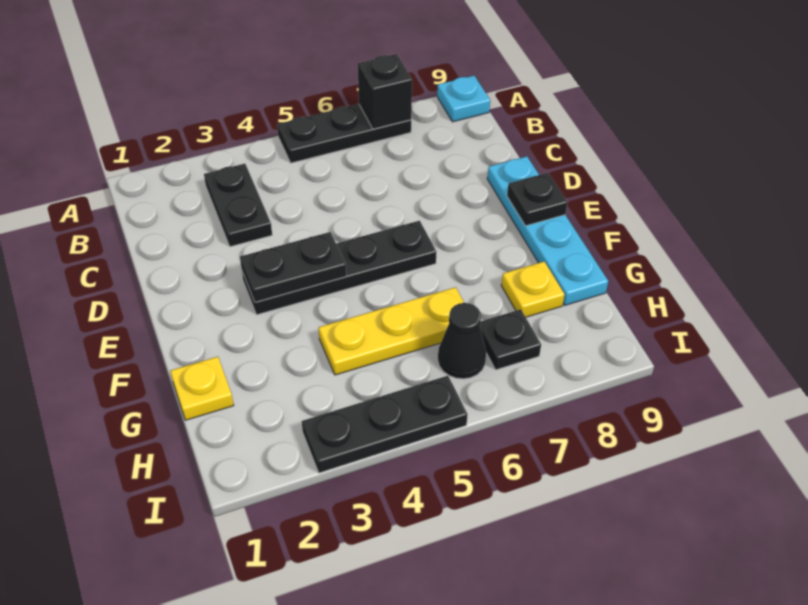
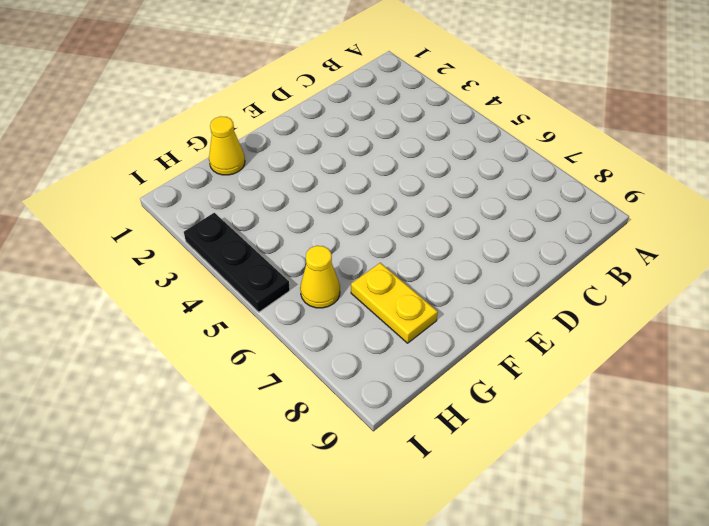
yellow 1x1 cone [209,116,245,175] -> yellow 1x1 plate [170,357,234,420]
yellow 1x2 plate [351,263,438,343] -> yellow 1x1 plate [501,262,565,317]
yellow 1x1 cone [300,246,340,308] -> black 1x1 cone [438,303,486,379]
none -> black 1x3 plate [277,104,411,163]
none -> cyan 1x1 plate [437,76,490,122]
none -> black 1x2 plate [204,164,272,247]

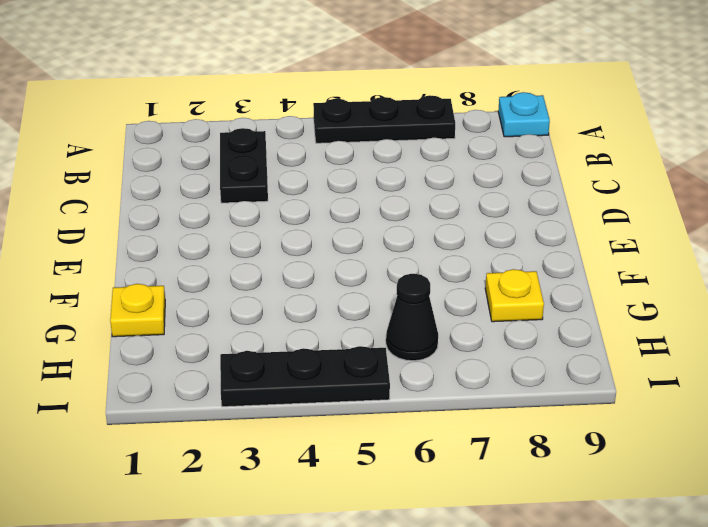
none -> cyan 1x4 plate [487,156,608,305]
none -> black 1x4 plate [242,221,436,315]
none -> yellow 1x3 plate [319,287,464,375]

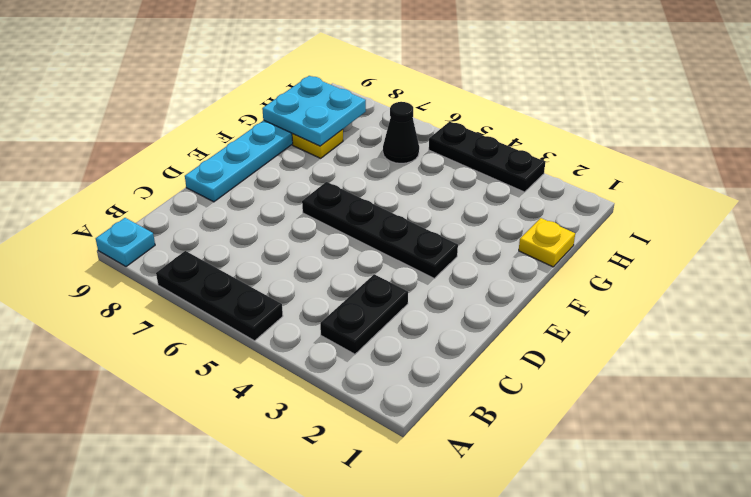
cyan 2x2 plate [262,76,366,146] -> none
none -> yellow 1x3 plate [319,287,464,375]
none -> black 1x1 plate [480,309,541,370]
none -> black 1x1 brick [358,54,412,129]

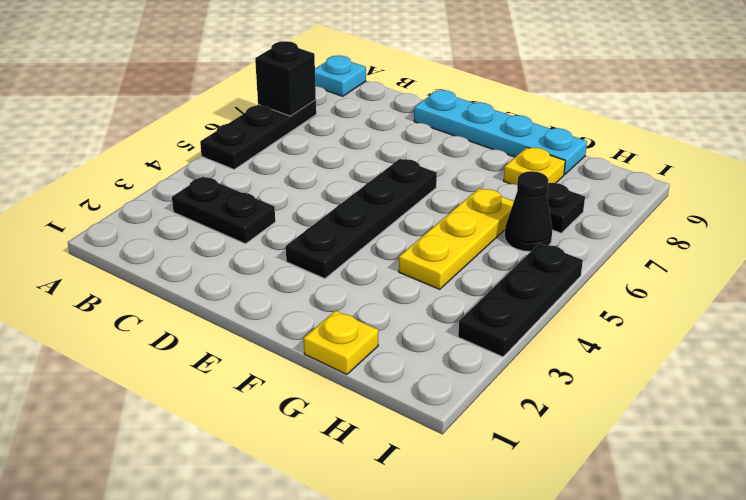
none -> black 1x2 plate [240,232,346,302]
none -> black 1x1 plate [507,173,568,226]

